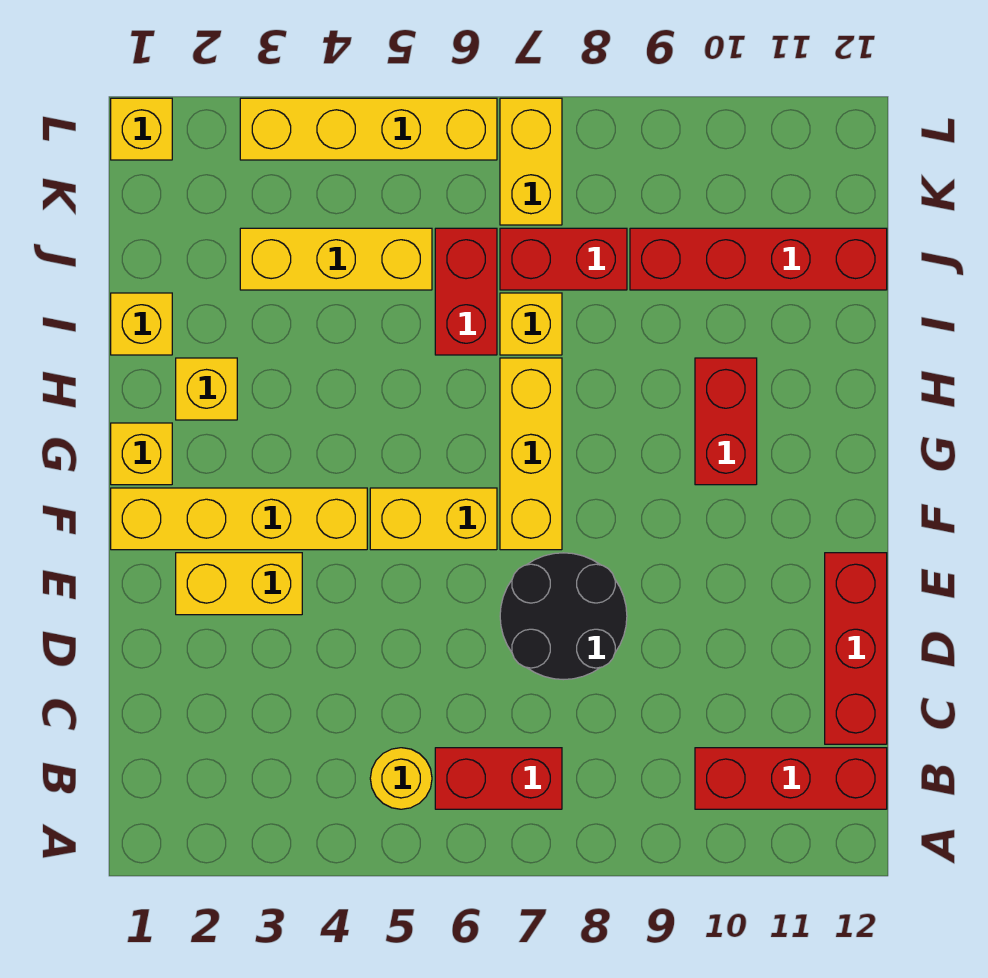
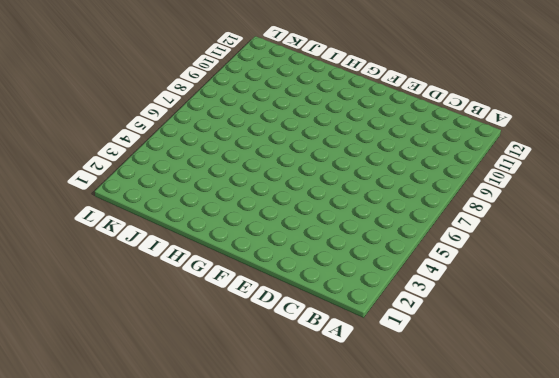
none -> yellow 1x1 round brick [370,748,432,809]
none -> red 1x2 brick [435,748,562,809]
none -> red 1x3 brick [695,748,887,809]

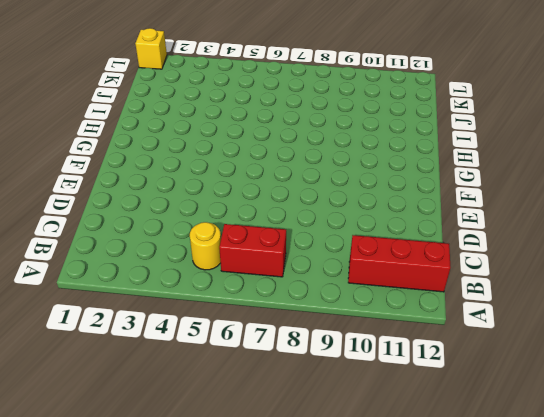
none -> red 1x3 brick [825,553,887,744]
none -> black 2x2 round brick [500,553,627,680]
none -> yellow 1x2 brick [176,553,302,615]

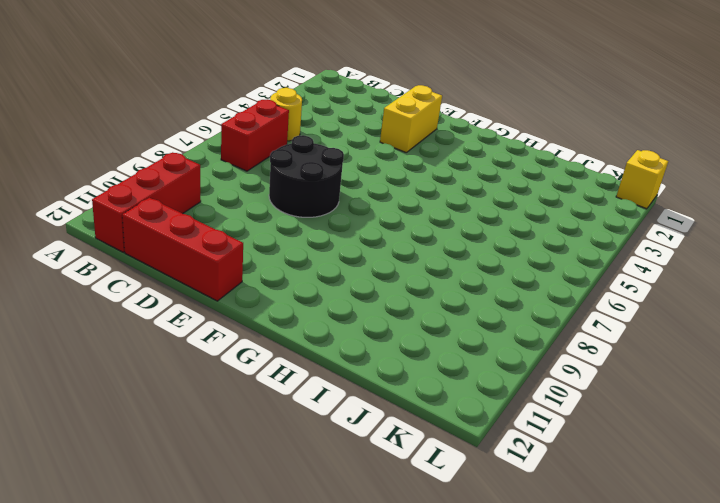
none -> yellow 1x4 brick [111,488,367,550]
none -> yellow 1x2 brick [370,488,497,550]
none -> yellow 1x3 brick [500,358,562,550]

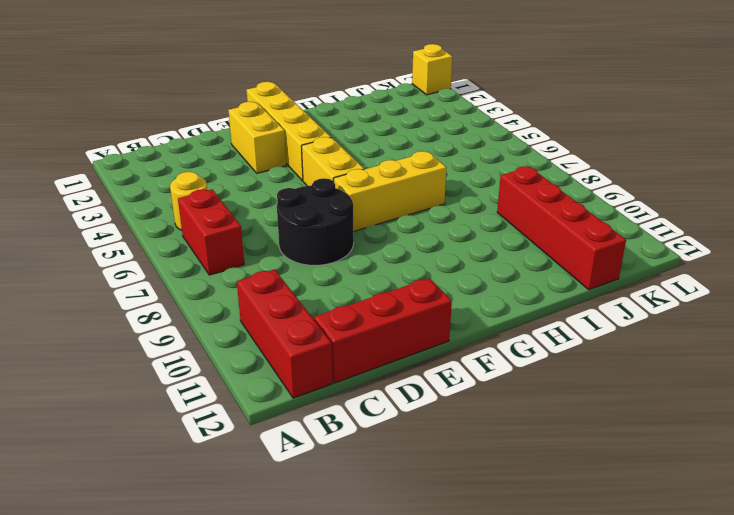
none -> yellow 1x1 brick [111,423,172,485]
none -> red 1x2 brick [695,358,757,485]
none -> yellow 1x1 brick [176,358,237,420]

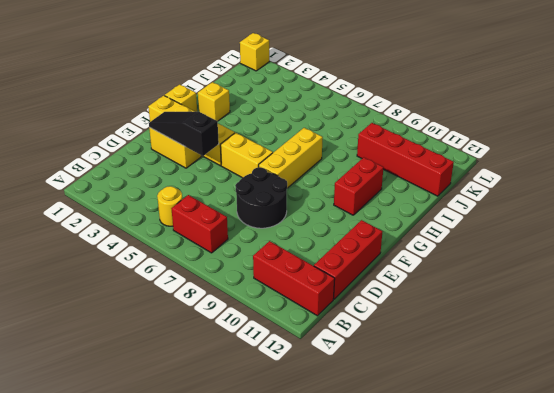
black 1x3 slope [149,111,219,156] -> none
none -> yellow 1x1 brick [111,293,172,355]
none -> red 1x2 brick [435,228,497,355]
none -> yellow 1x1 brick [500,293,562,355]

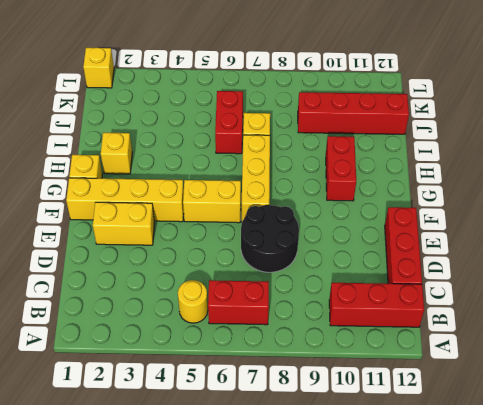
none -> yellow 1x1 brick [111,293,172,355]
none -> yellow 1x3 brick [240,228,432,290]
none -> red 1x2 brick [500,228,627,290]

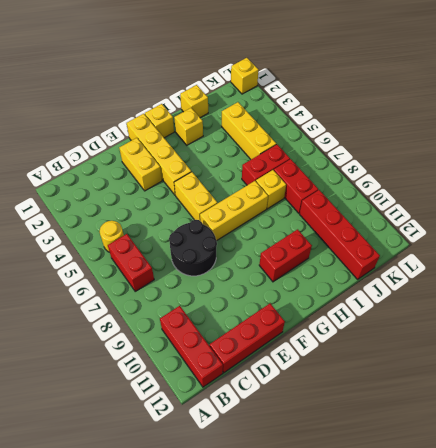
none -> yellow 1x2 brick [500,98,562,225]
none -> yellow 1x4 brick [240,98,497,160]

